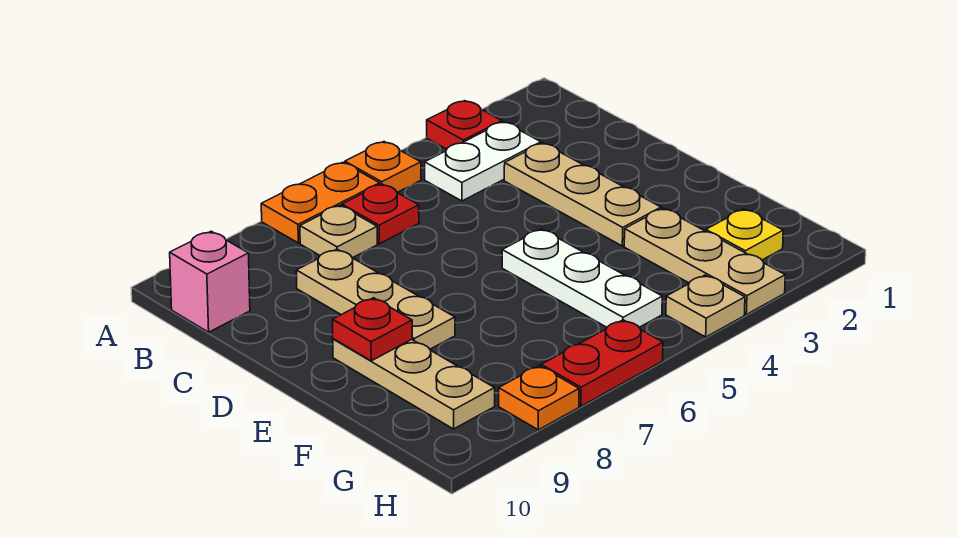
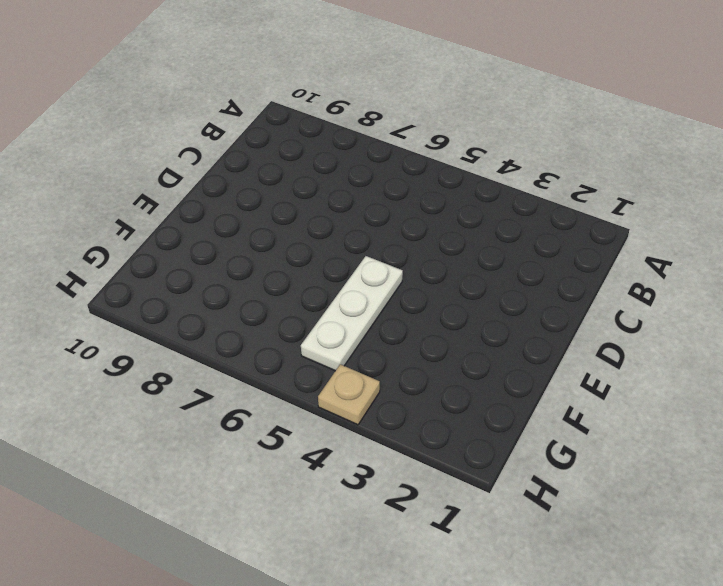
none -> red 1x1 plate [427,101,502,149]
none -> orange 1x1 plate [345,142,421,192]
none -> orange 1x2 plate [261,162,380,243]

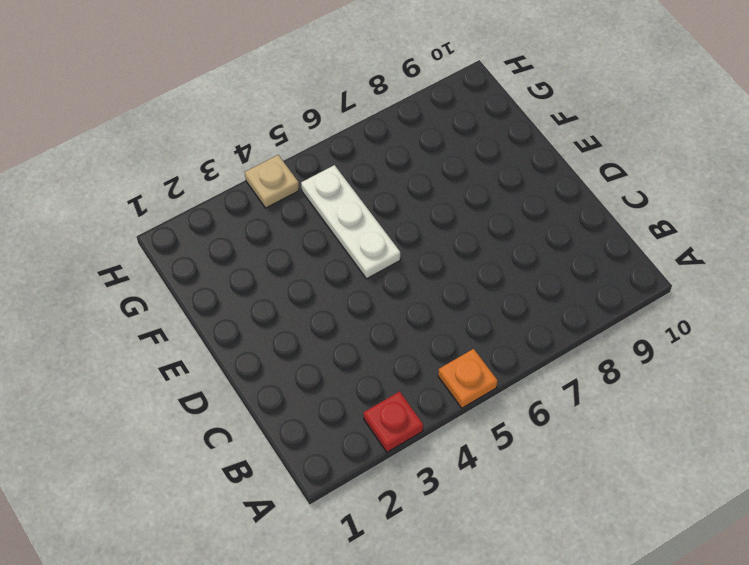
none -> orange 1x2 plate [261,162,380,243]
none -> white 1x2 plate [425,122,541,201]
none -> red 1x1 plate [342,184,419,244]

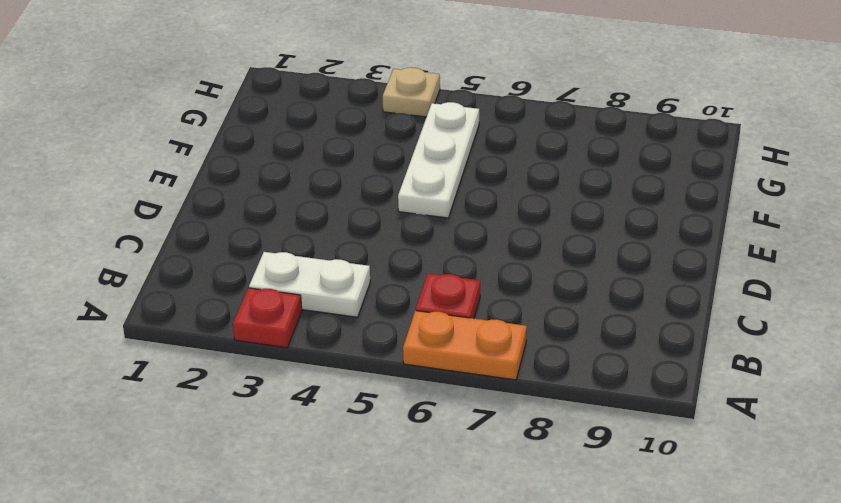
none -> orange 1x1 plate [345,142,421,192]
none -> tan 1x1 plate [300,205,377,258]
none -> pink 1x1 brick [170,231,250,332]

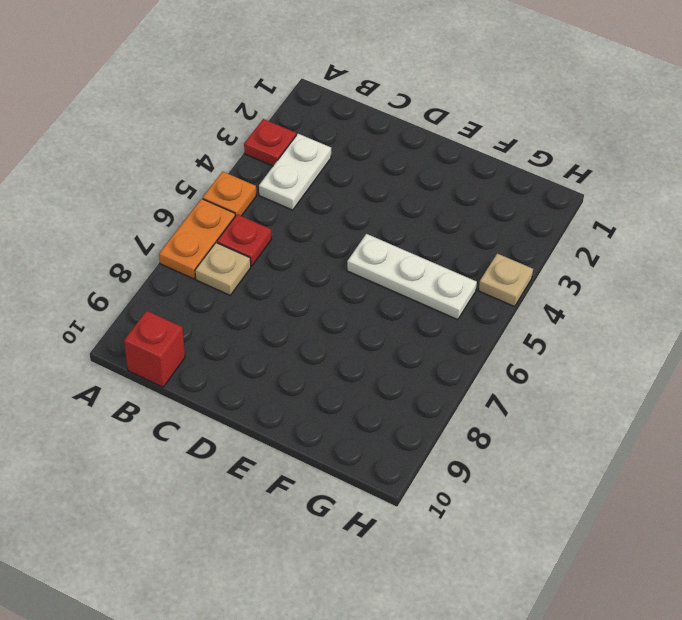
red 1x1 brick [124,311,185,387] -> pink 1x1 brick [170,231,250,332]
none -> tan 1x3 plate [504,143,661,246]
none -> tan 1x3 plate [296,249,455,349]
none -> tan 1x3 plate [333,339,495,429]

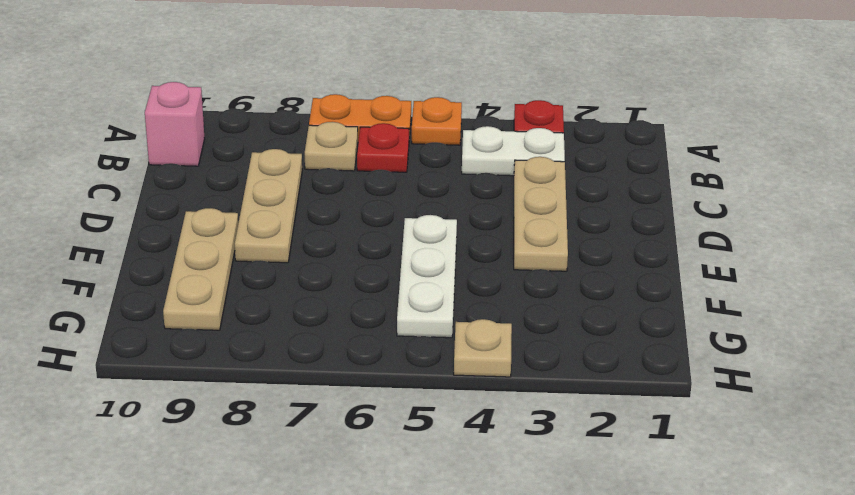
none -> tan 1x3 plate [624,208,785,314]
none -> yellow 1x1 plate [706,209,783,260]
none -> red 1x2 plate [541,320,663,406]

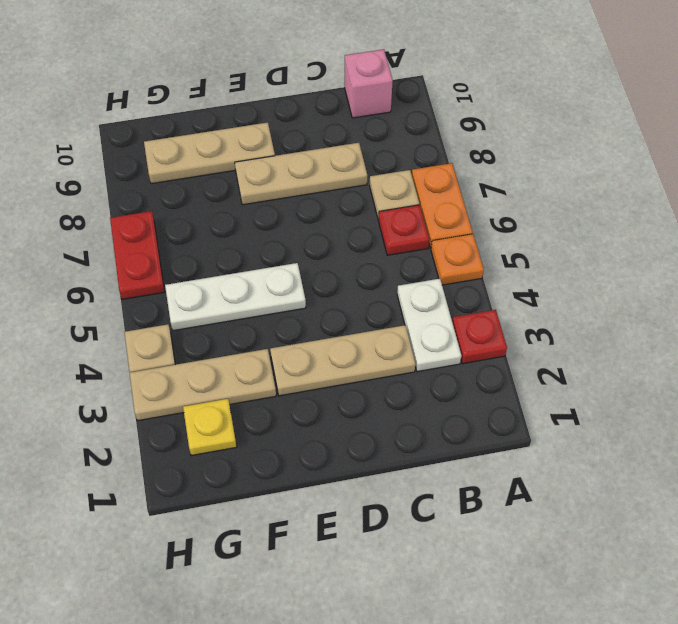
none -> orange 1x1 plate [499,366,579,430]
none -> red 1x1 plate [333,298,412,361]

